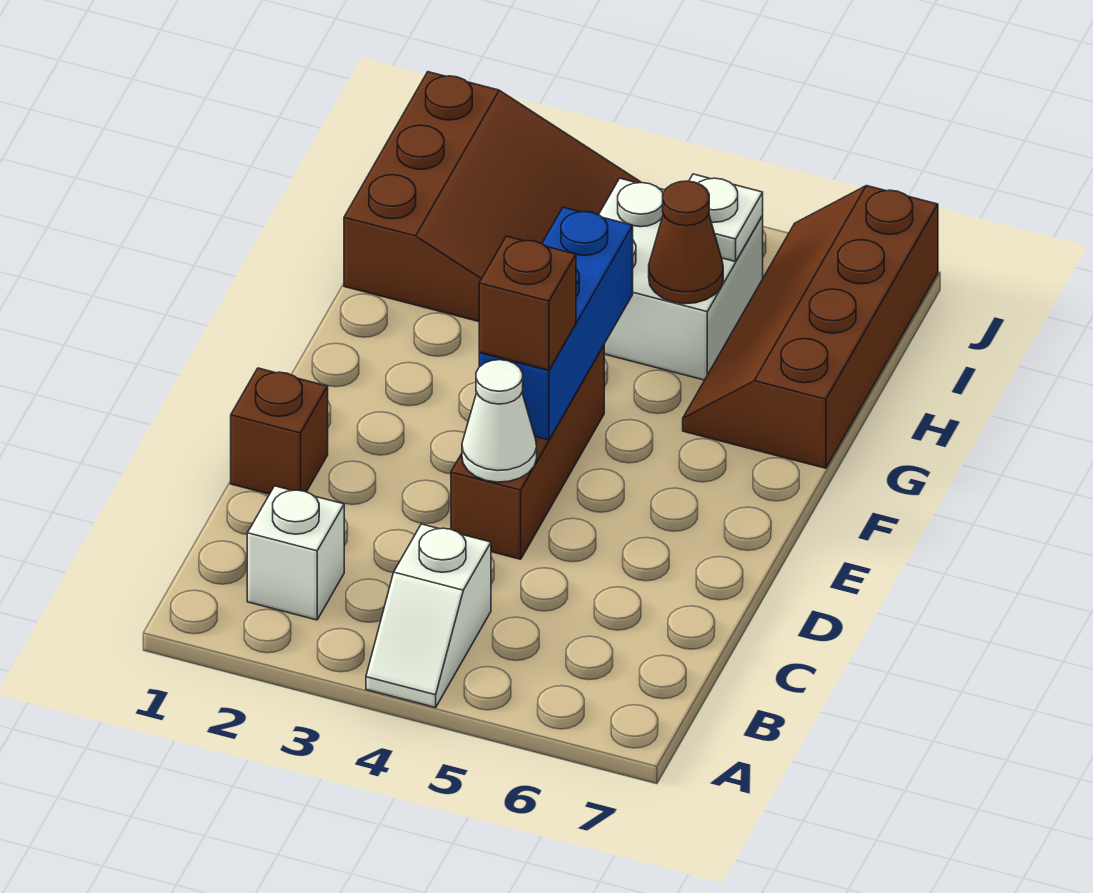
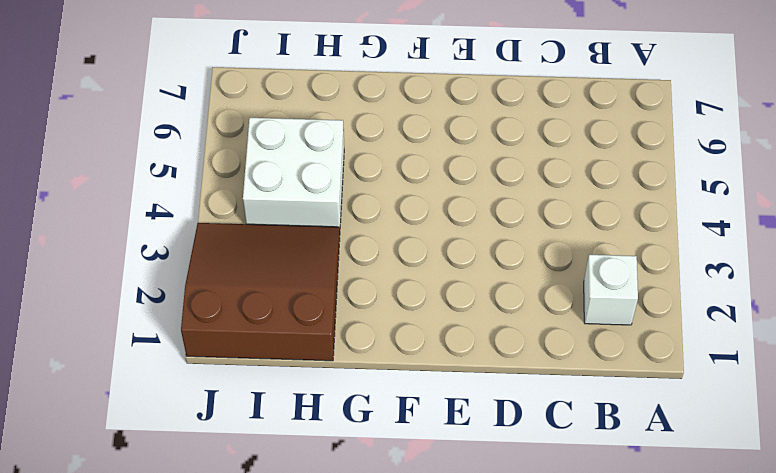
none -> white 1x2 slope [366,524,491,707]
none -> brown 1x1 brick [231,368,328,494]
none -> brown 1x3 brick [451,346,604,559]

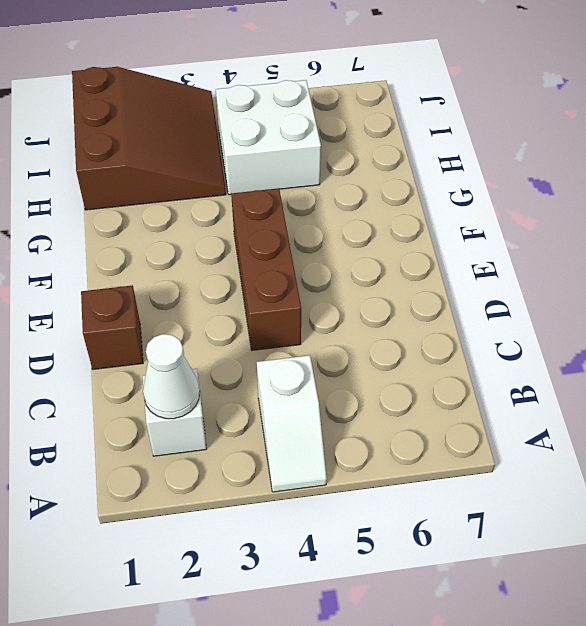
white 1x1 cone [143,334,200,419] -> white 1x1 cone moved to [462,360,537,482]
none -> brown 2x4 slope [683,186,938,468]
none -> blue 1x3 brick [479,207,633,440]
none -> brown 1x1 cone [649,181,723,304]

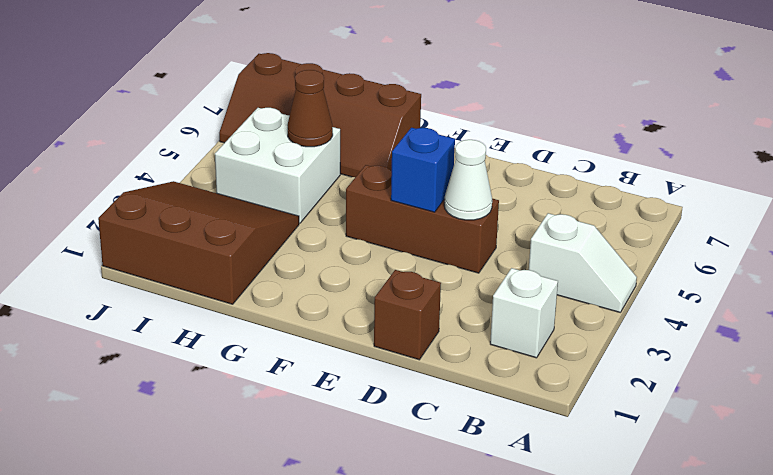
blue 1x1 brick [391,128,455,212] -> blue 1x3 brick [479,207,633,440]
none -> white 1x1 plate [689,174,763,262]
none -> brown 1x1 brick [479,236,576,370]

